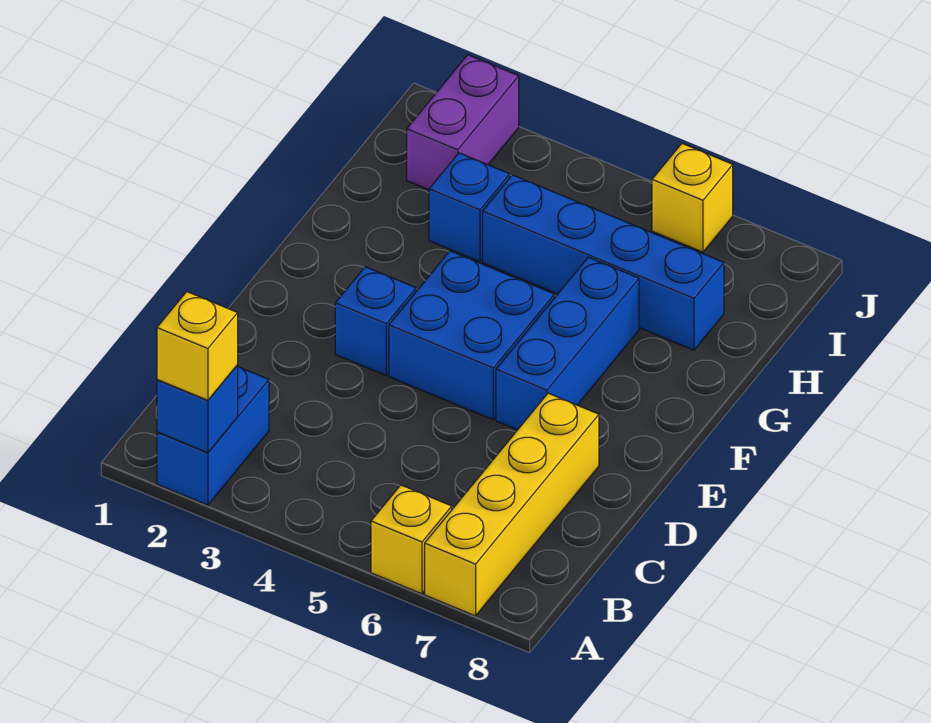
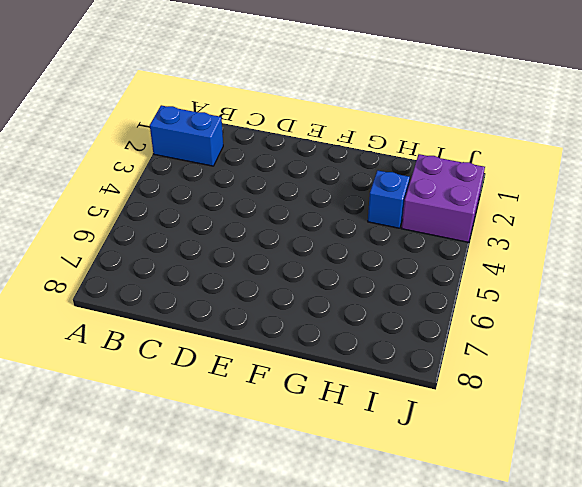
purple 2x2 brick [401,154,485,242] -> purple 1x2 brick [407,55,519,190]
none -> yellow 1x1 brick [371,485,452,594]
none -> yellow 1x4 brick [425,393,599,616]
none -> blue 1x1 brick [335,267,416,375]

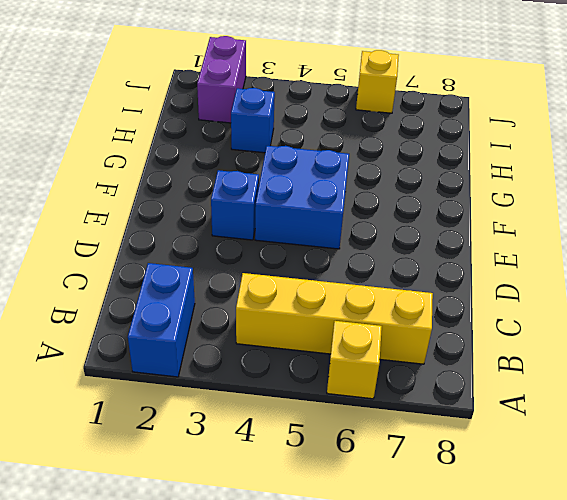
yellow 1x4 brick [236,273,433,364] -> yellow 1x4 brick turned to [425,393,599,616]
none -> blue 1x3 brick [496,257,639,430]
none -> blue 1x4 brick [483,175,724,350]
none -> blue 1x1 brick [157,365,238,453]

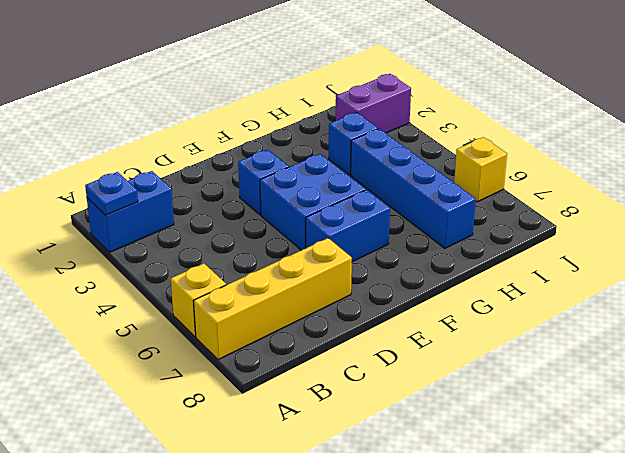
blue 1x1 plate [85,172,138,215] -> blue 1x1 brick [157,365,238,453]
blue 1x2 brick [306,190,390,262] -> blue 1x3 brick [496,257,639,430]
none -> yellow 1x1 brick [157,292,238,400]

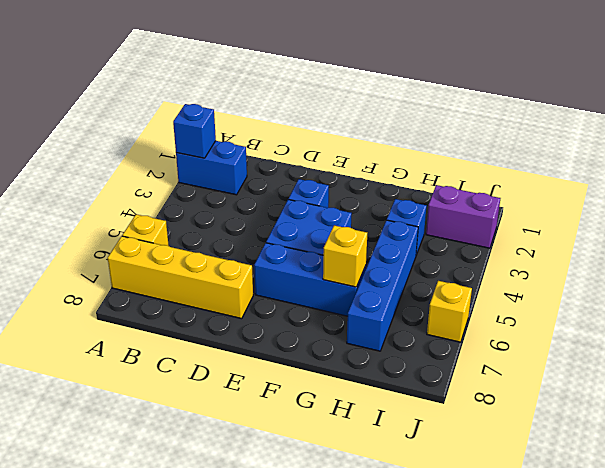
yellow 1x1 brick [323,225,367,287] -> yellow 1x1 brick moved to [157,292,238,400]

